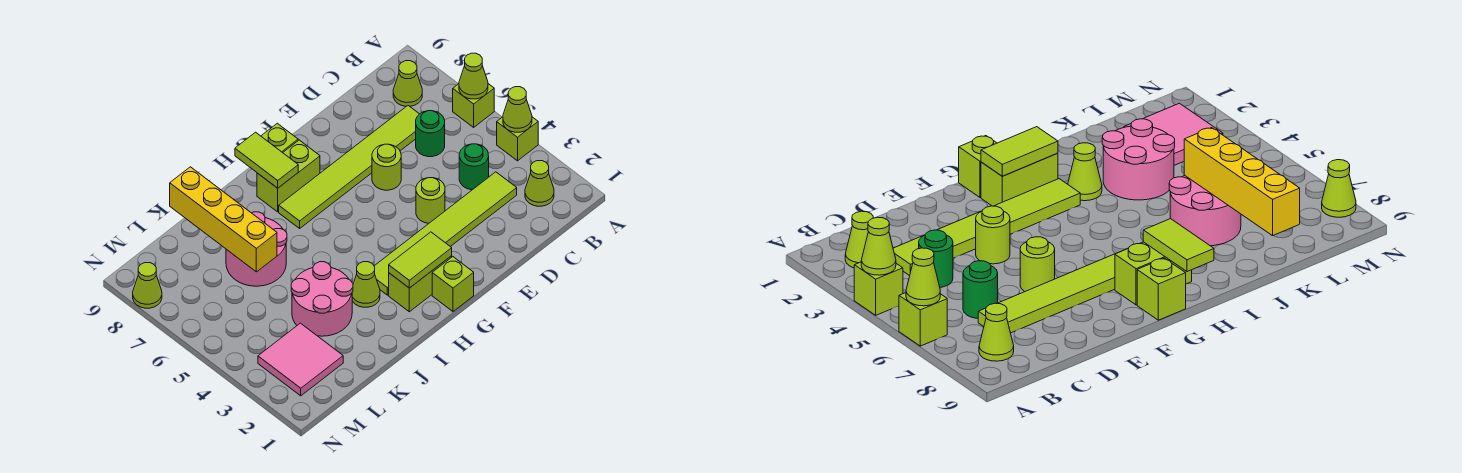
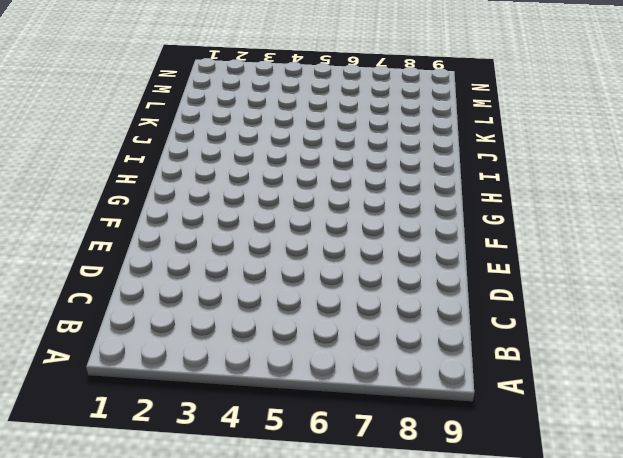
none -> lime 1x1 brick [497,117,538,161]
none -> lime 1x1 brick [453,84,494,127]
none -> lime 1x1 cone [525,161,554,206]

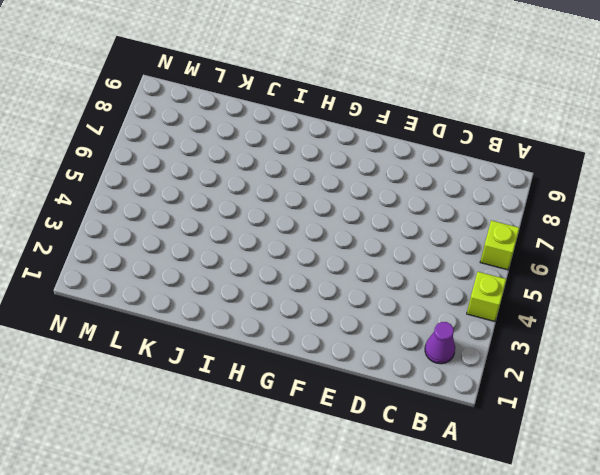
purple 1x1 cone [425,322,455,364] -> lime 1x1 cone [525,161,554,206]
none -> lime 1x1 cone [393,61,422,106]
none -> lime 1x6 tile [374,172,517,295]
none -> green 1x1 round brick [459,144,489,190]

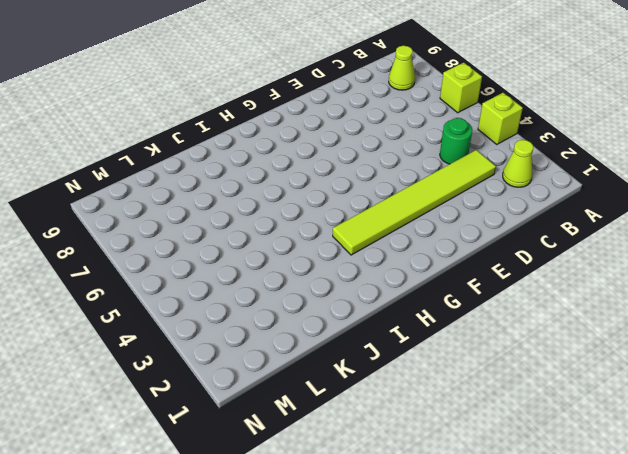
none -> green 1x1 round brick [416,111,445,157]
none -> lime 1x6 tile [279,106,419,228]
none -> lime 1x1 round brick [416,178,445,223]

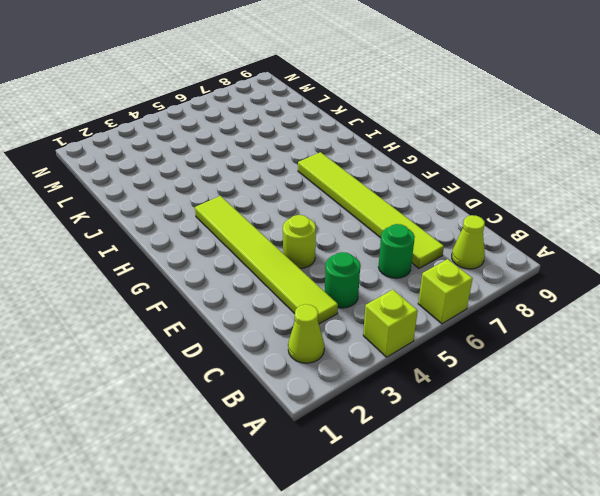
none -> lime 1x1 round brick [372,144,401,190]
none -> lime 1x1 brick [432,257,474,311]
none -> lime 1x2 brick [389,256,452,312]

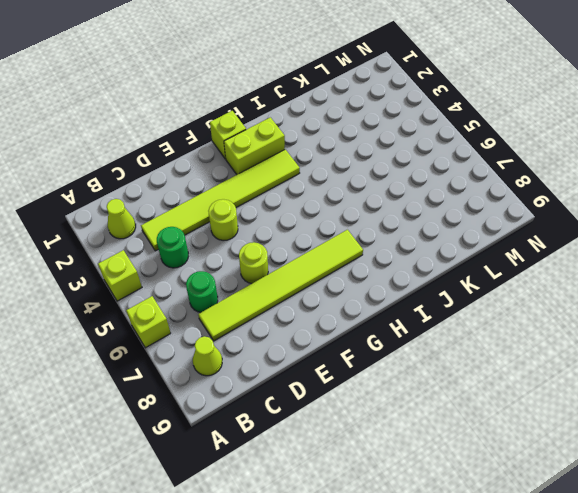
none -> lime 1x2 brick [257,140,320,212]
none -> lime 1x1 brick [261,123,298,153]
none -> lime 1x1 cone [352,262,380,307]

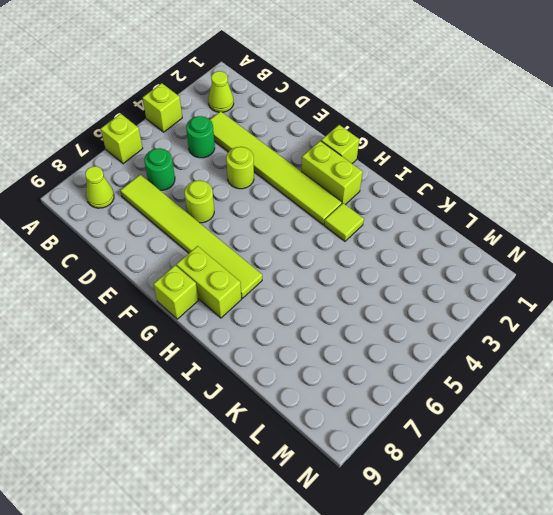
lime 1x1 tile [324,203,364,241] -> lime 1x1 cone [352,262,380,307]
none -> pink 2x2 round brick [291,262,353,336]
none -> pink 2x2 round brick [226,212,287,286]
none -> pink 2x2 tile [258,323,343,396]

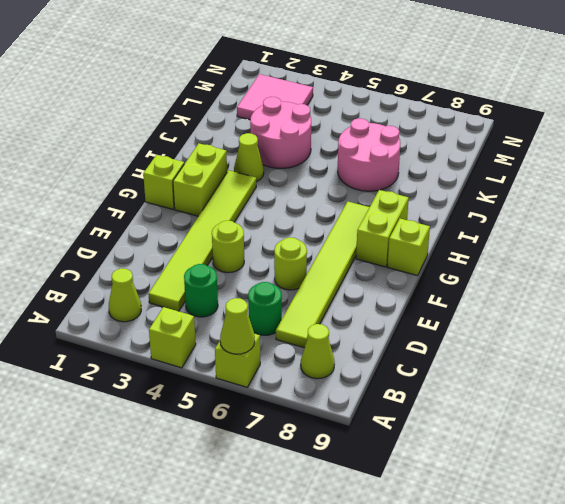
none -> lime 1x1 cone [133,263,162,308]
none -> lime 1x1 cone [503,87,532,132]
none -> lime 1x2 tile [389,232,452,288]

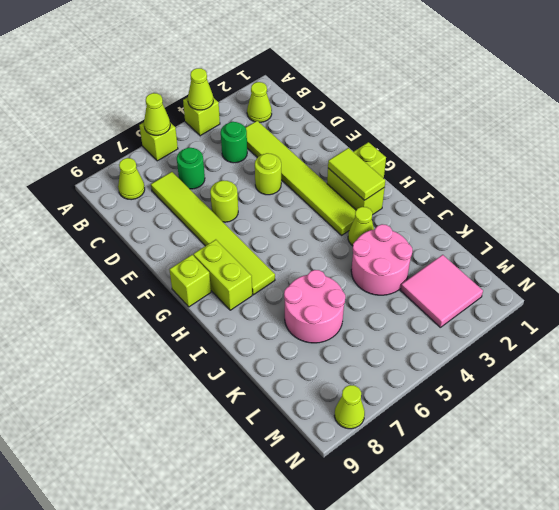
none -> lime 1x2 tile [235,132,298,188]
none -> yellow 1x4 brick [170,167,277,272]

